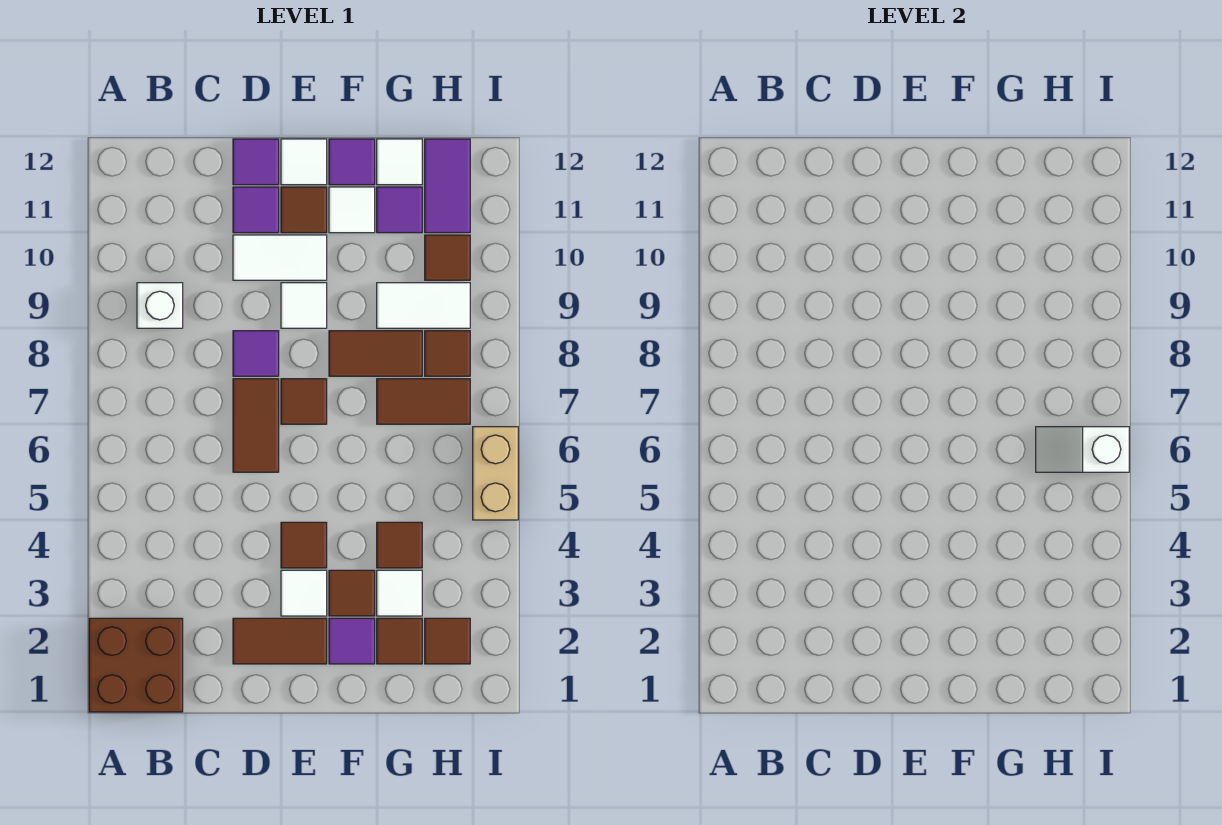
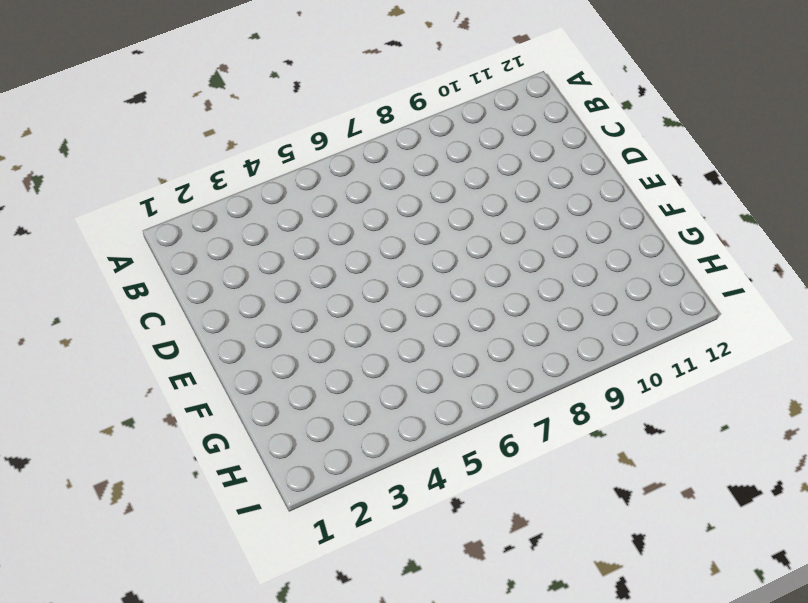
none -> brown 2x2 brick [89,618,183,712]
none -> white 1x1 brick [137,283,183,328]
none -> brown 1x2 tile [233,618,327,664]
none -> brown 1x2 tile [233,379,279,472]

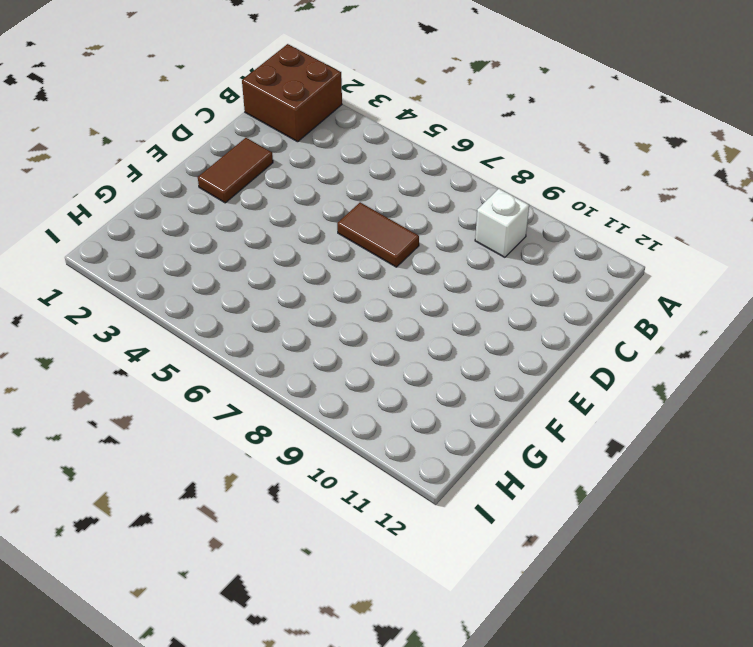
none -> purple 1x1 tile [233,331,279,376]
none -> white 1x2 tile [233,235,327,280]
none -> purple 1x1 tile [233,187,279,233]
none -> purple 1x1 tile [233,139,279,185]

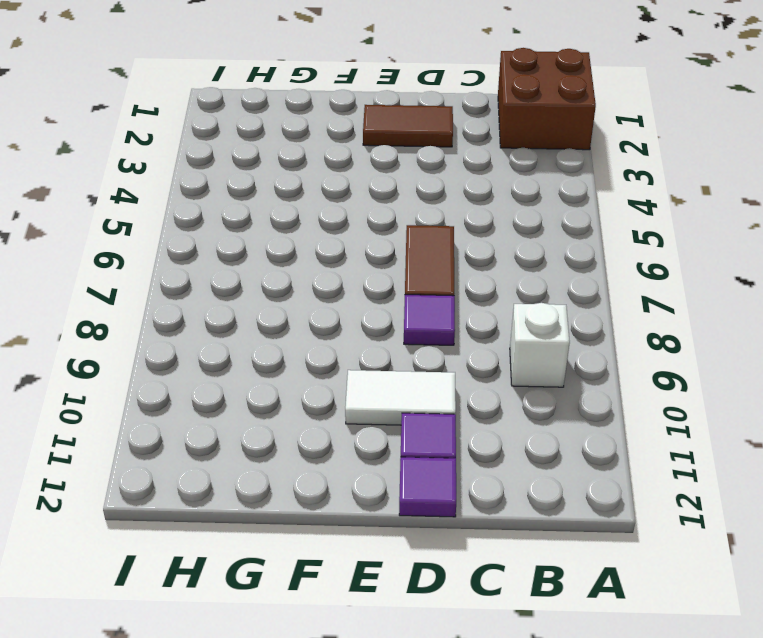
none -> white 1x1 tile [281,570,327,616]
none -> brown 1x1 tile [281,522,327,568]
none -> brown 1x1 tile [281,379,327,424]
none -> white 1x1 tile [281,283,327,328]

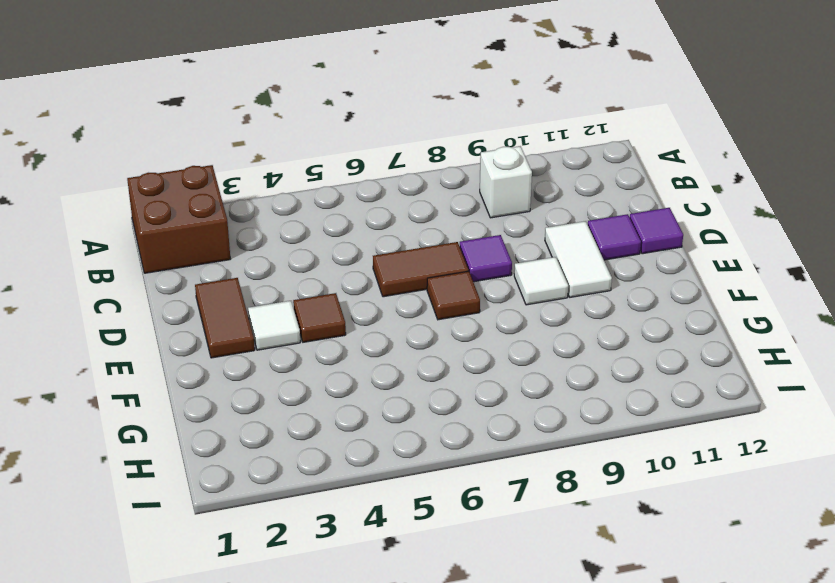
none -> brown 1x1 tile [281,187,327,233]
none -> white 1x1 tile [281,139,327,185]
none -> purple 1x1 tile [329,618,375,664]
none -> brown 1x1 tile [329,570,375,616]

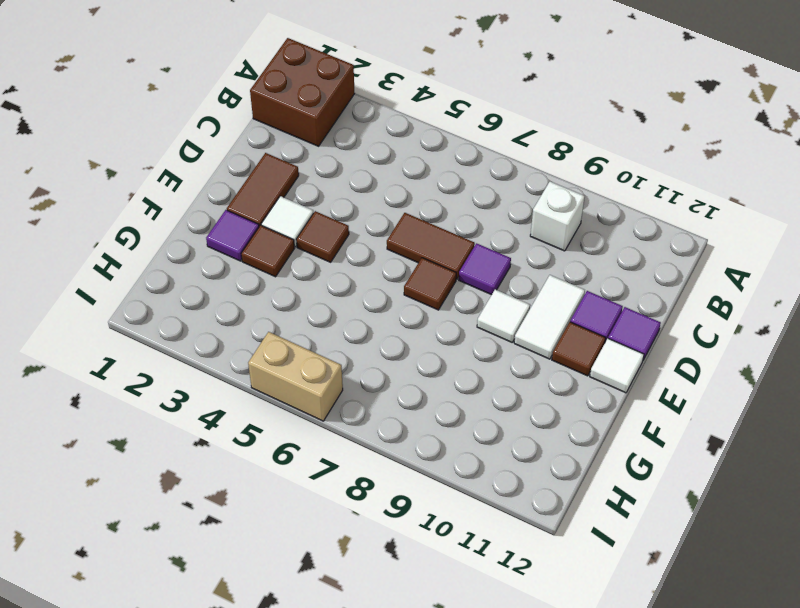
none -> brown 1x2 tile [329,331,422,376]
none -> white 1x1 tile [329,187,375,233]
none -> purple 1x1 tile [329,139,375,185]
none -> brown 1x1 tile [377,618,422,664]

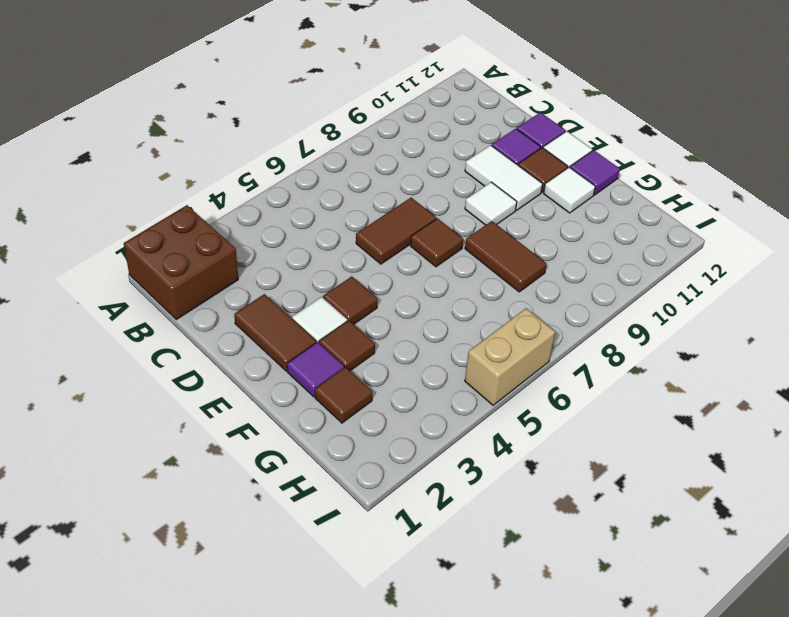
none -> white 1x1 brick [137,283,183,328]
none -> purple 1x1 tile [233,331,279,376]
none -> white 1x1 tile [377,570,422,616]
none -> brown 1x1 tile [377,522,422,568]

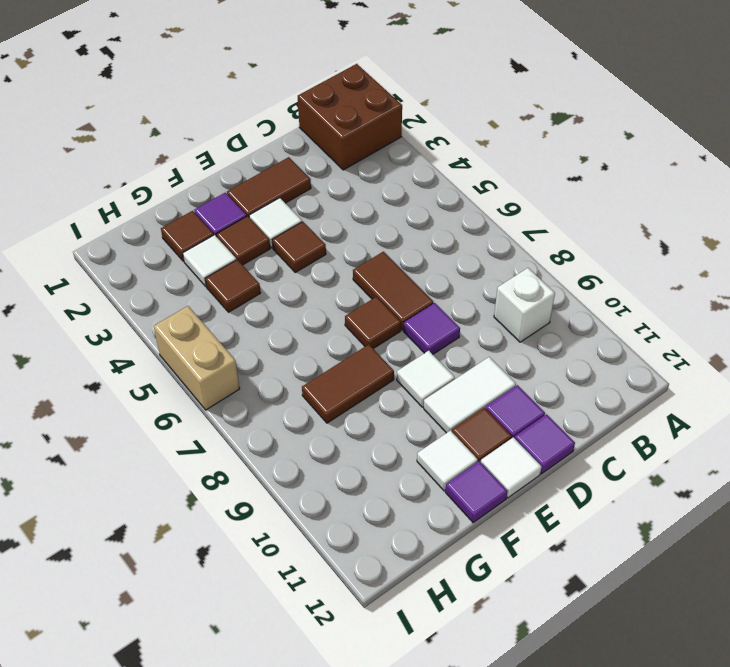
none -> brown 1x2 tile [377,379,470,424]
none -> white 1x2 tile [377,283,470,328]
none -> purple 1x1 tile [377,187,422,233]
none -> white 1x1 tile [377,139,422,185]

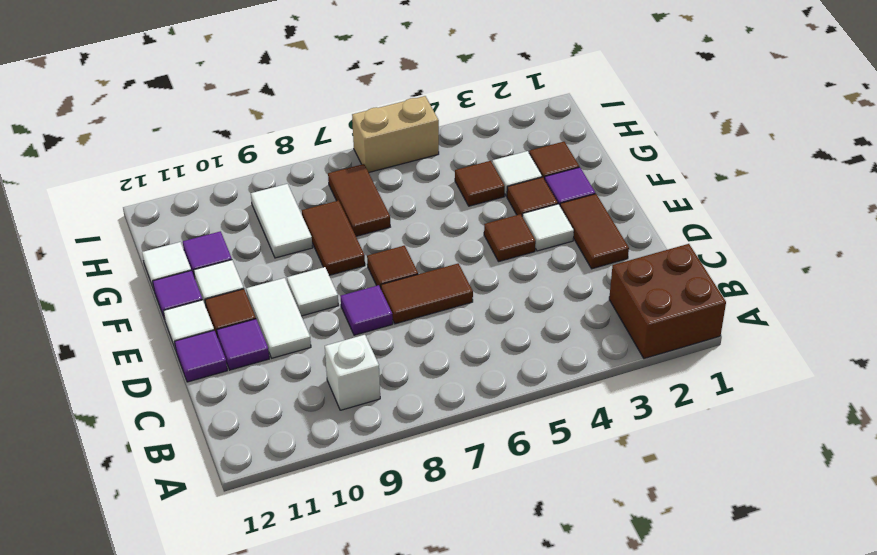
none -> brown 1x1 tile [425,618,470,664]
none -> brown 1x1 tile [425,331,470,376]
none -> brown 1x1 tile [425,235,470,280]
none -> purple 1x2 tile [425,139,470,233]

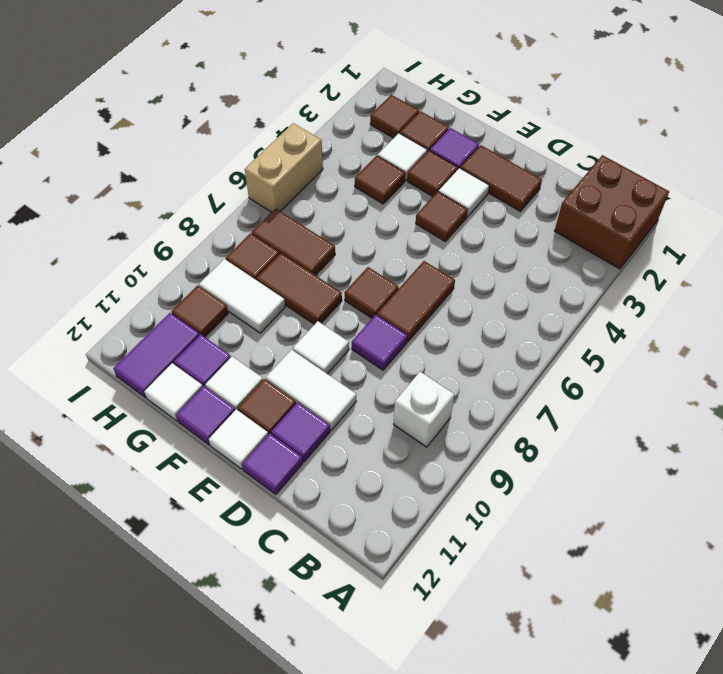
none -> white 1x2 slope [1036,427,1129,472]

